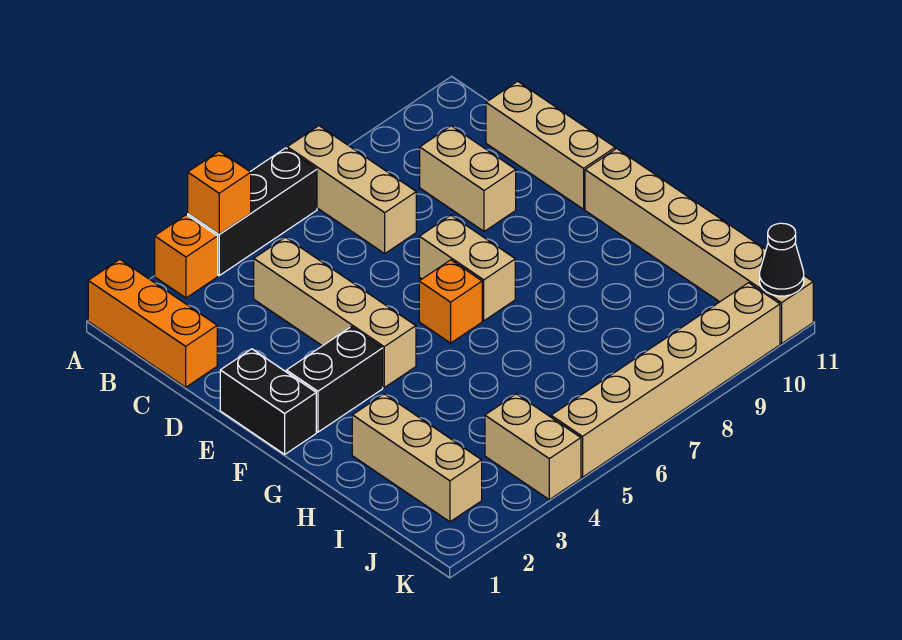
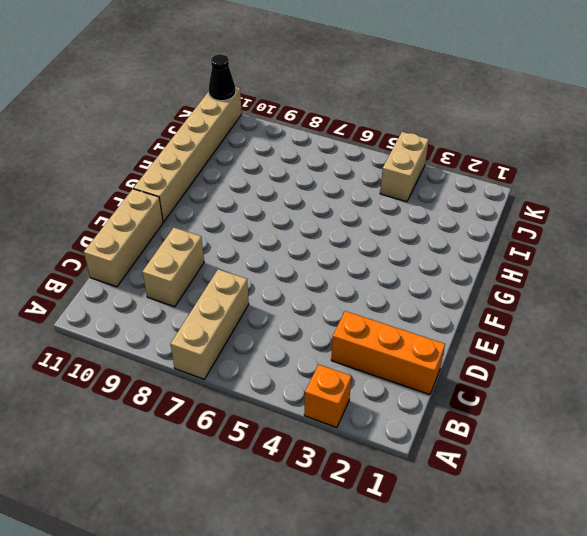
orange 1x3 brick [331,311,445,395] -> orange 1x3 brick turned to [88,259,217,387]
none -> black 1x3 brick [188,148,317,276]
none -> tan 1x4 brick [254,237,416,388]
none -> black 1x2 brick [220,349,316,454]

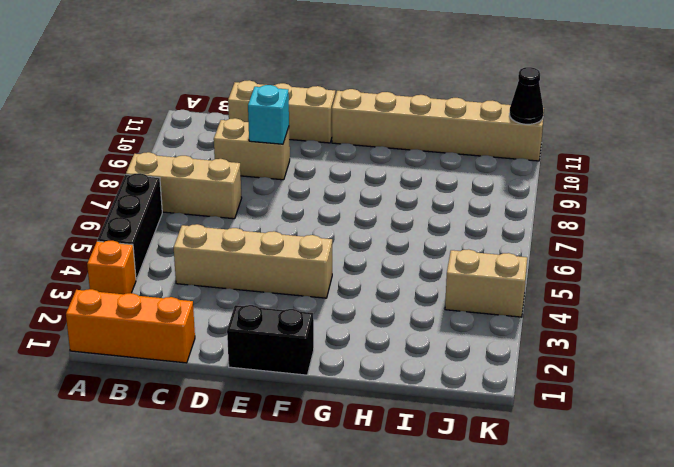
cyan 1x1 brick [248,85,289,144] -> none
none -> tan 1x2 brick [419,215,515,321]
none -> black 1x2 brick [286,327,383,432]
none -> orange 1x1 brick [419,260,482,343]

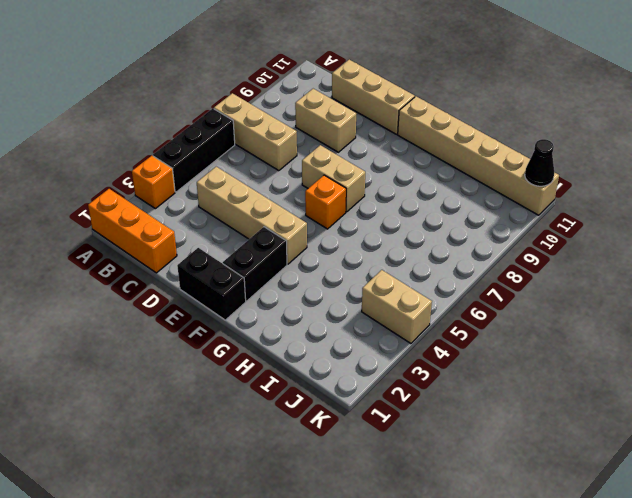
none -> tan 1x3 brick [352,394,482,522]
none -> tan 1x6 brick [551,283,780,477]
none -> orange 1x1 brick [188,151,251,234]

